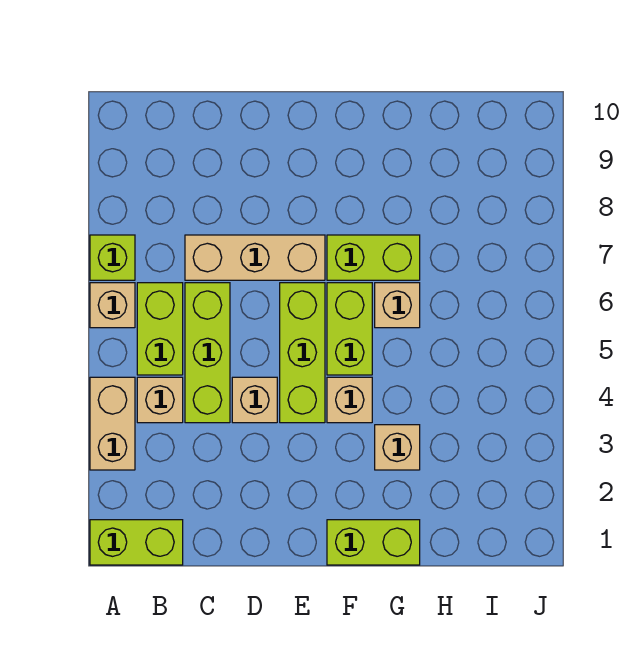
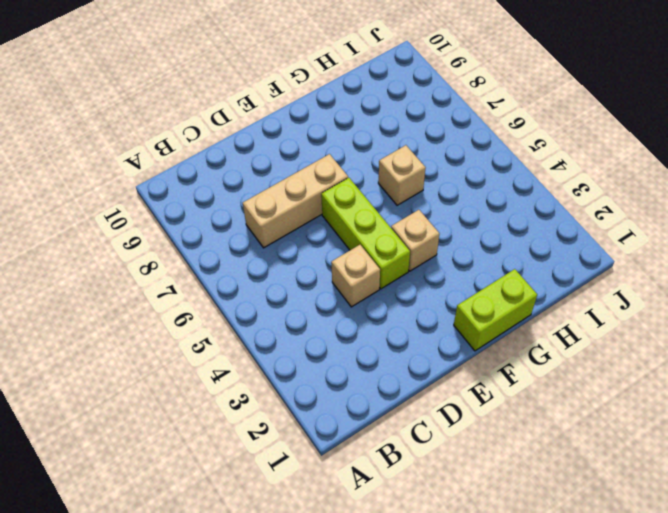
none -> lime 1x2 brick [90,520,183,565]
none -> tan 1x2 brick [90,377,135,470]
none -> tan 1x1 brick [90,283,135,328]

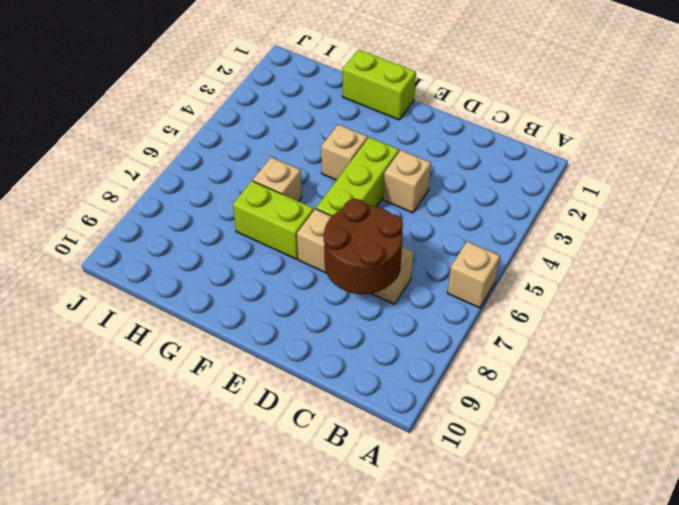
brown 2x2 round brick [324,199,403,294] -> none
none -> lime 1x2 brick [90,520,183,565]
none -> tan 1x2 brick [90,377,135,470]
none -> lime 1x1 brick [90,235,135,280]

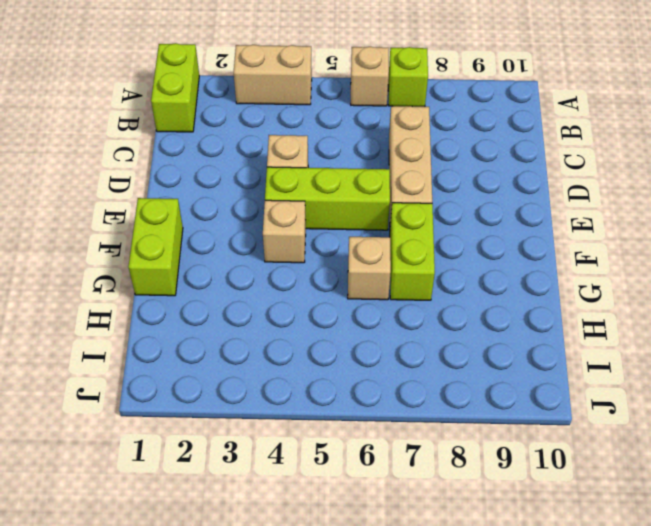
none -> tan 1x1 brick [137,377,183,423]
none -> lime 1x2 brick [137,283,183,375]
none -> lime 1x3 brick [185,283,230,423]

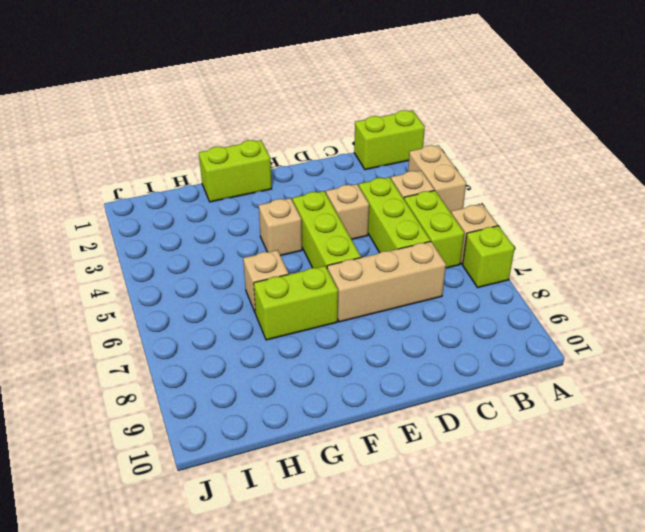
none -> lime 1x2 brick [327,283,372,375]
none -> tan 1x1 brick [375,425,420,470]

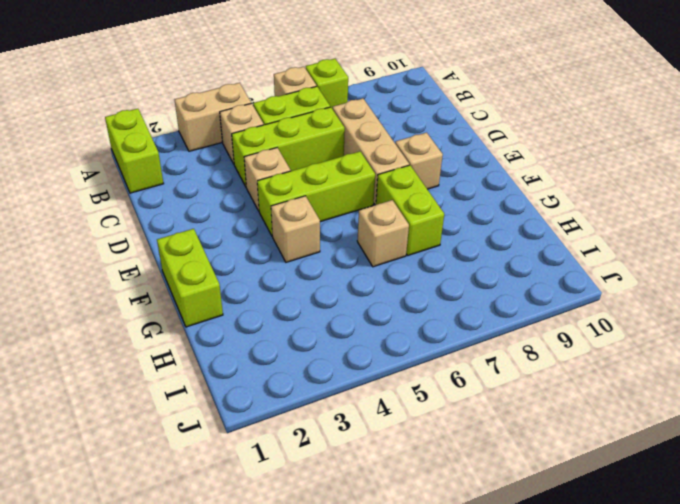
tan 1x1 brick [395,133,443,189] -> tan 1x1 brick moved to [375,425,420,470]
none -> lime 1x2 brick [327,283,372,375]

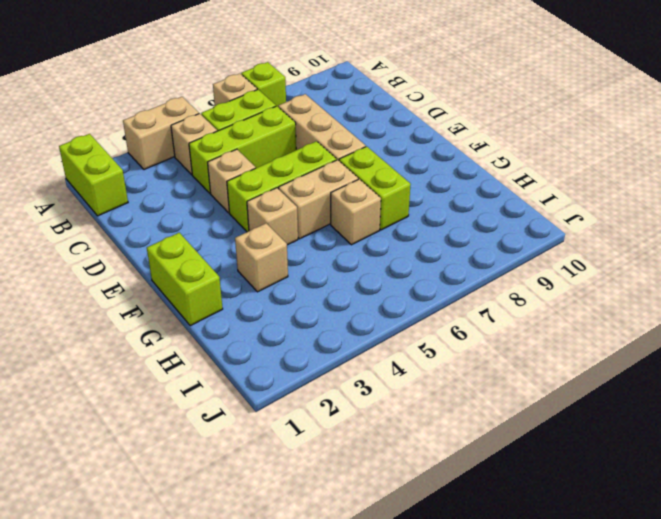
tan 1x2 brick [278,160,358,239] -> lime 1x2 brick [327,283,372,375]

